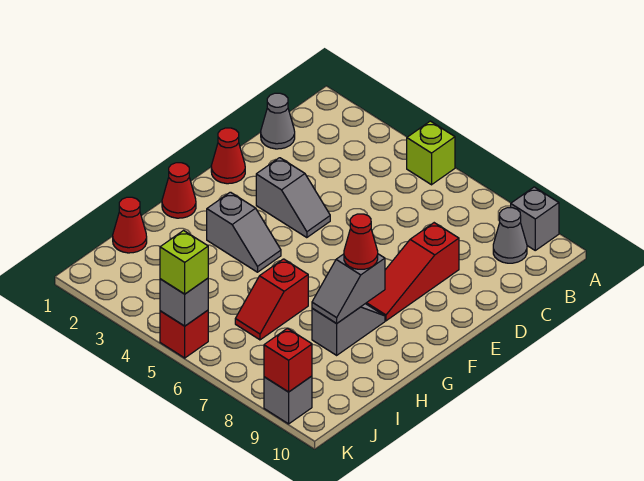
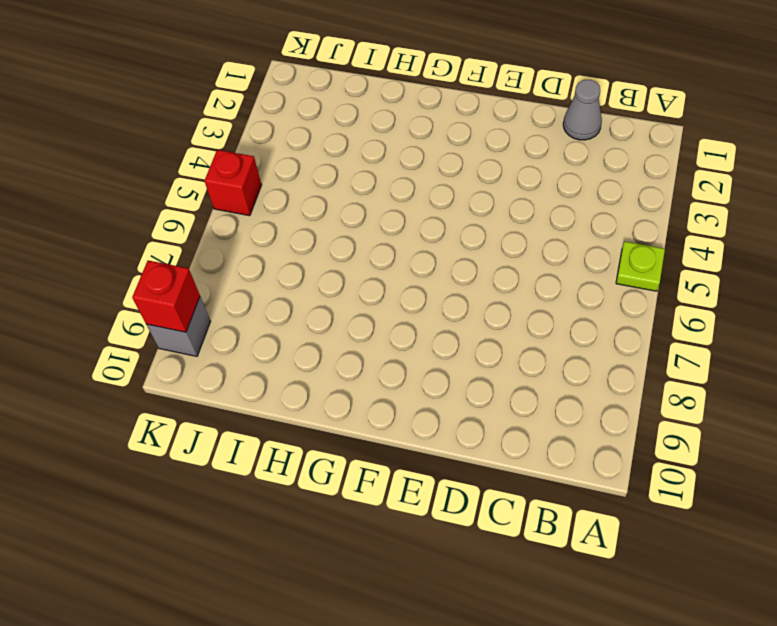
lime 1x1 plate [616,241,665,291] -> lime 1x1 brick [407,121,455,185]
none -> grey 1x1 brick [511,187,559,250]
none -> grey 1x1 cone [493,208,527,263]
none -> red 1x3 slope [366,223,459,321]

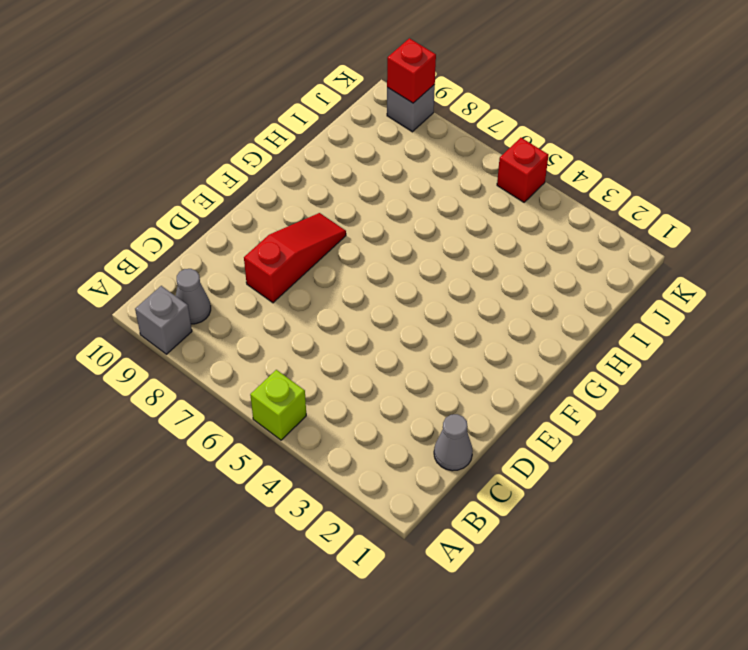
none -> red 1x1 cone [211,128,245,184]
none -> grey 1x2 slope [256,158,330,238]
none -> red 1x1 cone [162,163,196,218]

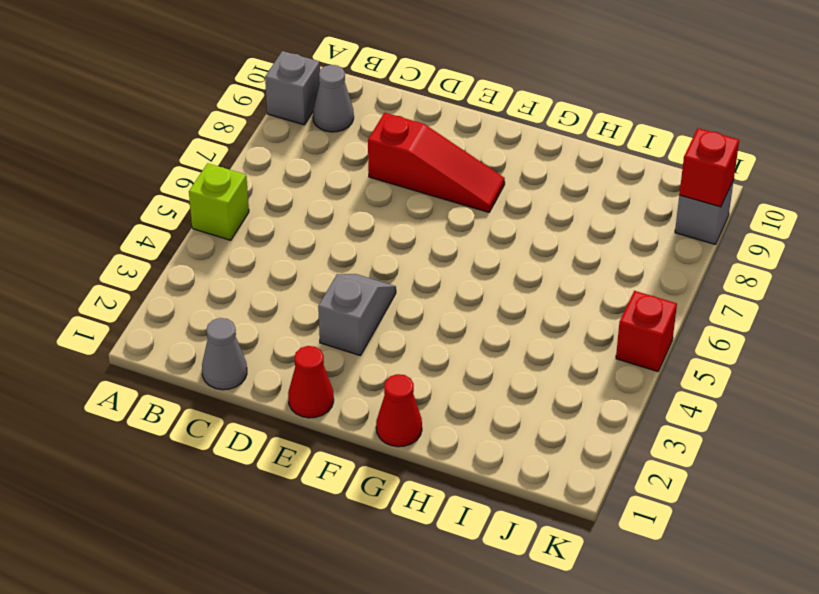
none -> grey 1x2 slope [207,192,281,272]
none -> grey 1x2 slope [312,304,385,355]
none -> red 1x2 slope [235,259,308,340]

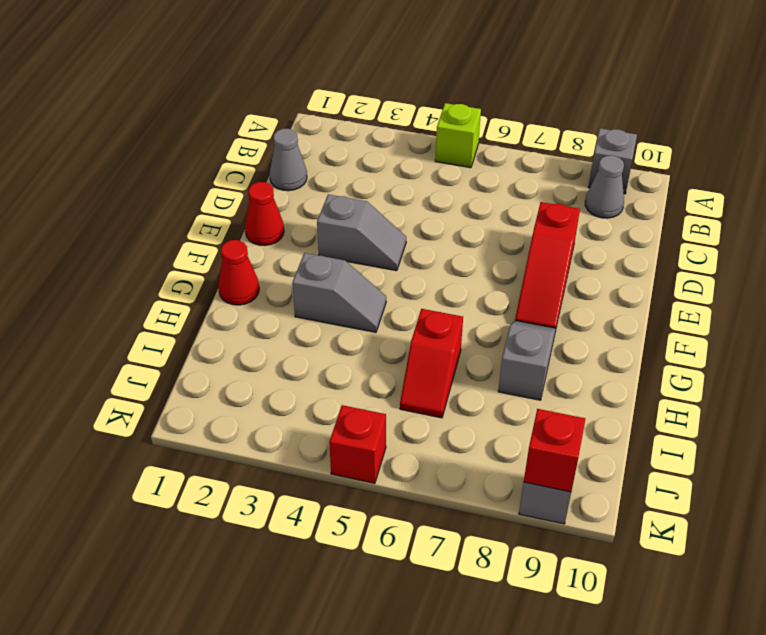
none -> red 1x1 cone [113,197,147,253]
none -> grey 1x2 slope [312,254,385,324]
none -> grey 1x1 brick [160,278,208,326]

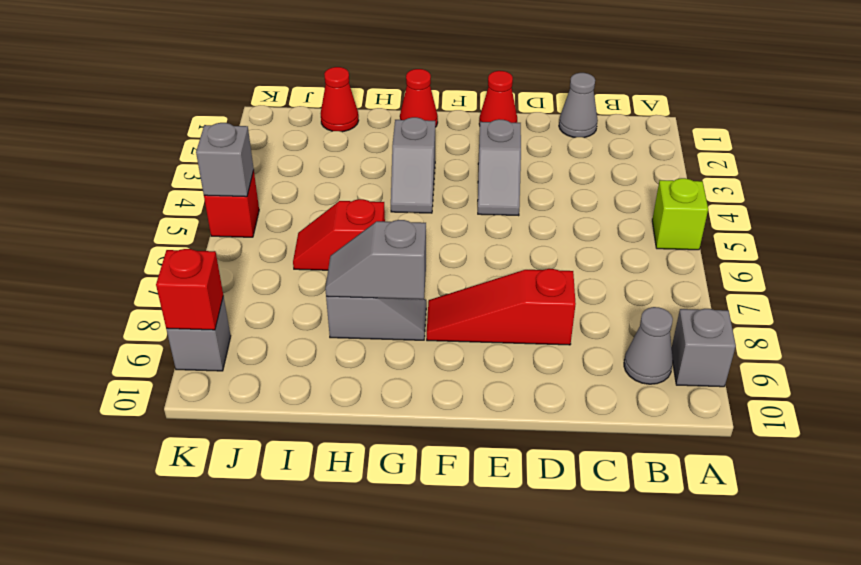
none -> red 1x1 cone [344,214,378,269]
none -> lime 1x1 brick [160,231,208,294]

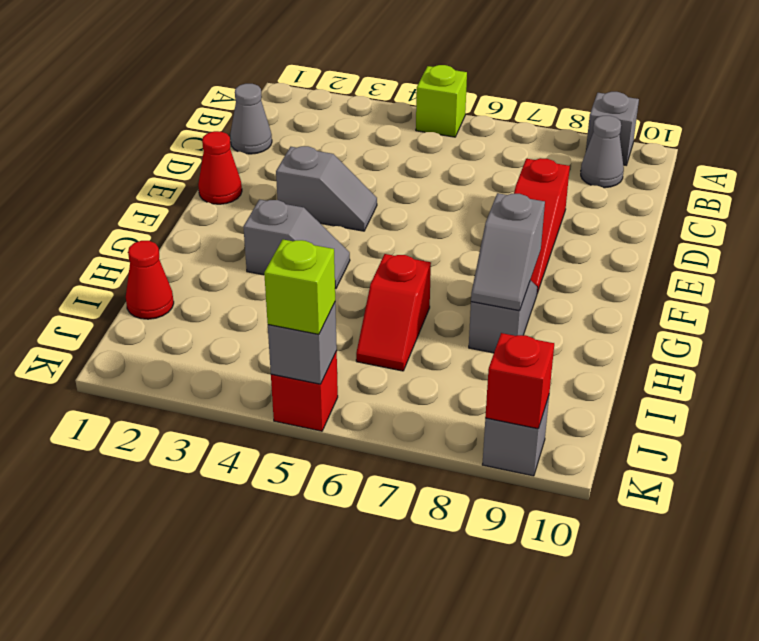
none -> red 1x1 cone [162,163,196,218]
none -> red 1x1 cone [344,214,378,269]

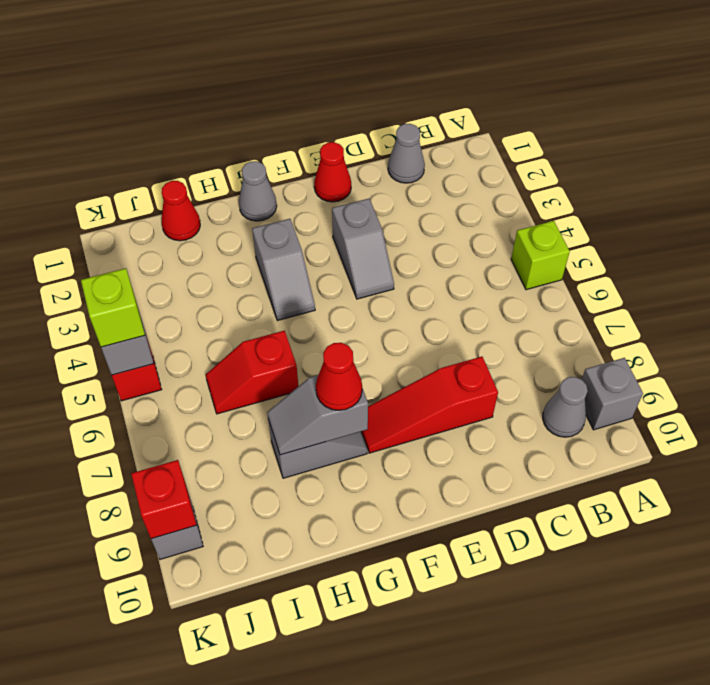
grey 1x1 cone [239,161,277,221] -> red 1x1 cone [162,163,196,218]

